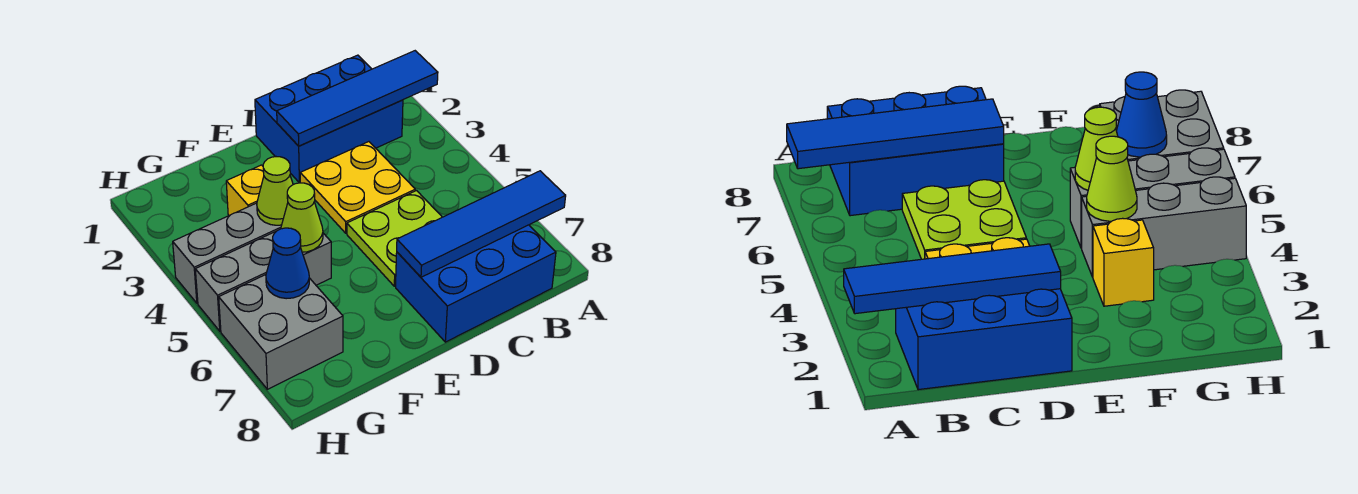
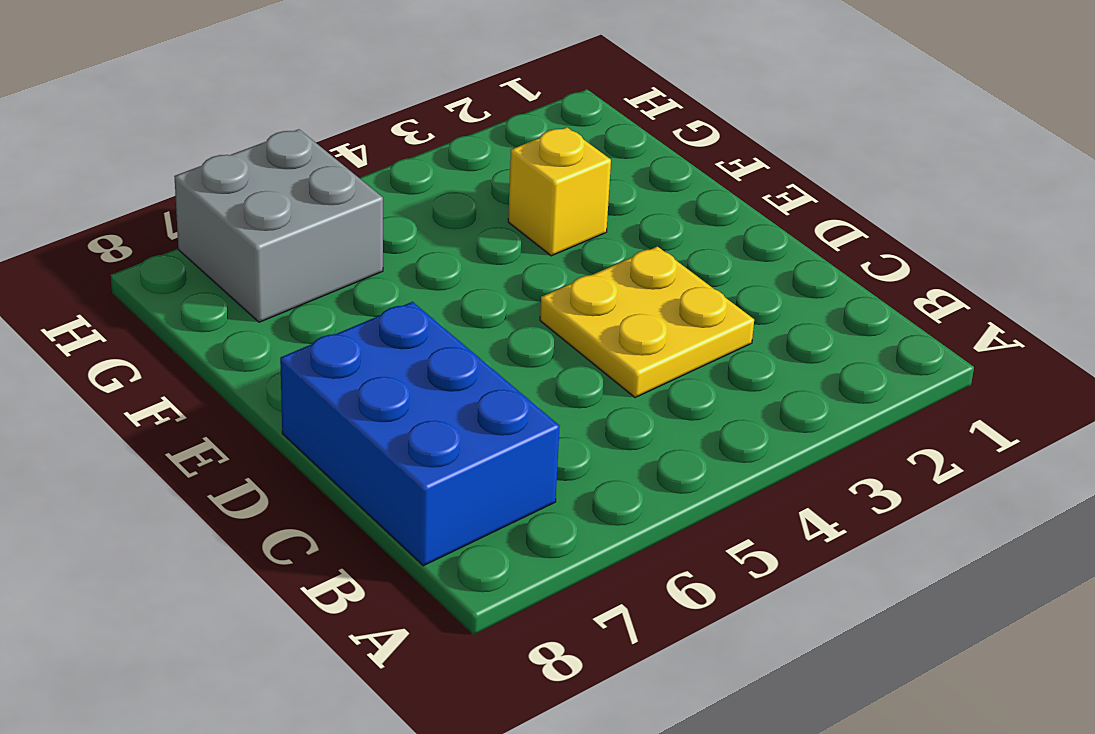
none -> blue 2x3 brick [255,55,403,183]
none -> lime 2x2 plate [347,191,442,286]
none -> grey 1x3 brick [173,203,282,303]

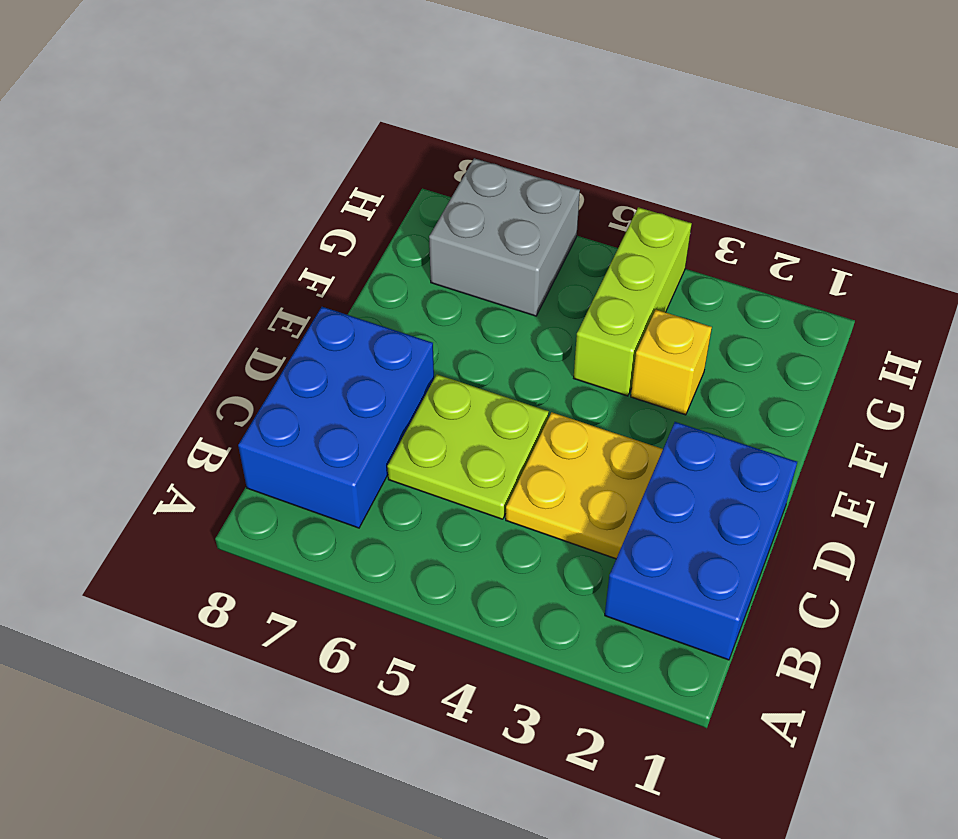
lime 1x3 brick [574,207,692,396] -> grey 1x3 brick [173,203,282,303]
none -> grey 1x3 brick [195,232,331,331]
none -> blue 1x4 tile [277,51,438,146]
none -> blue 1x4 tile [397,171,566,277]

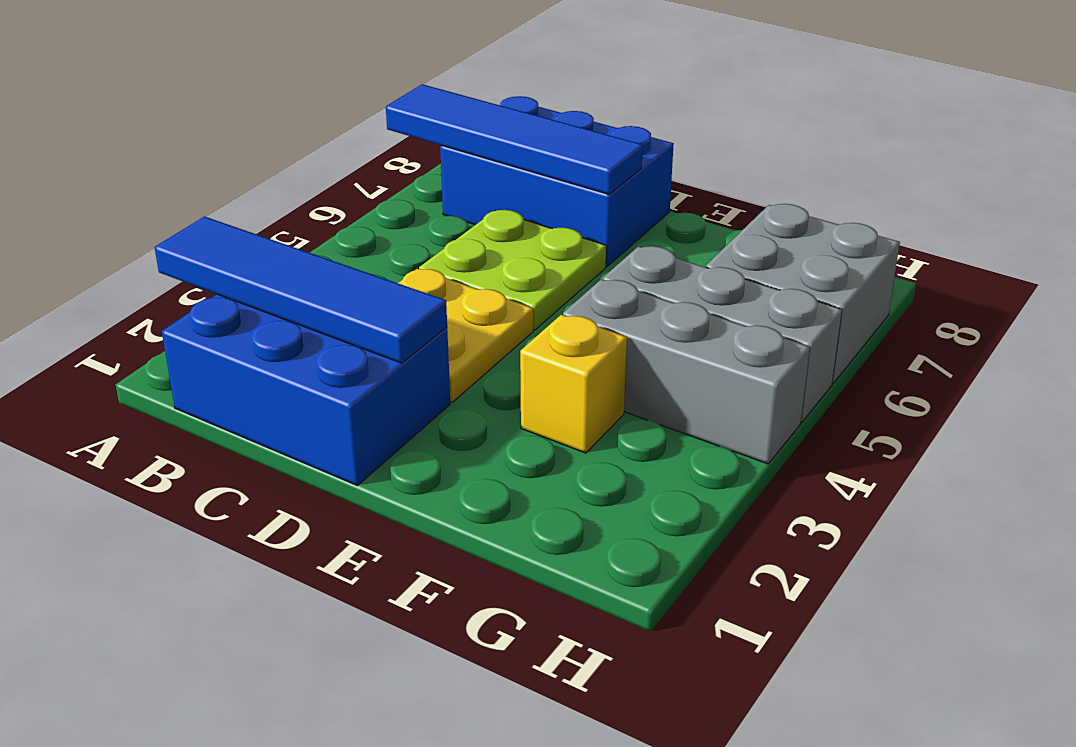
none -> lime 1x1 cone [257,157,293,225]
none -> lime 1x1 cone [281,183,323,252]
none -> blue 1x1 cone [266,228,309,299]

